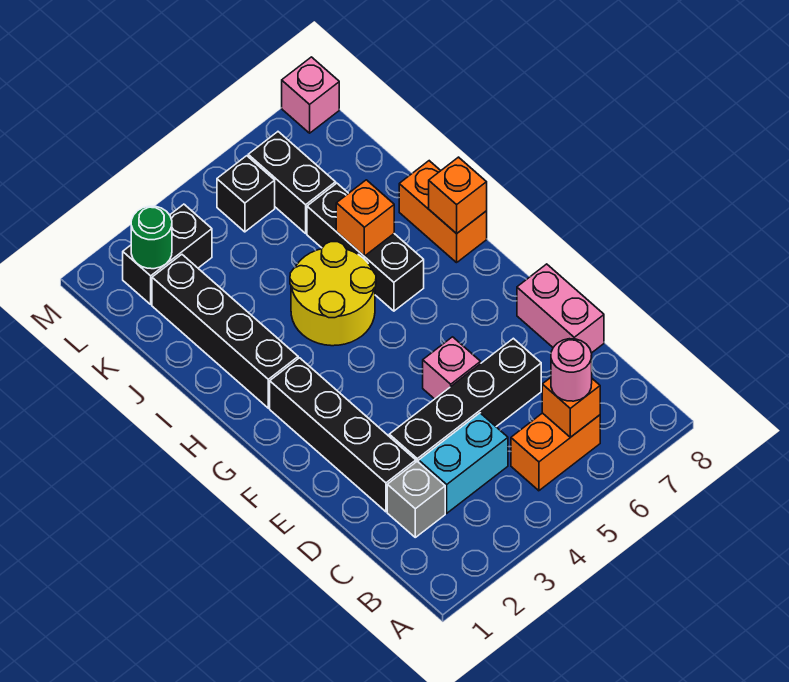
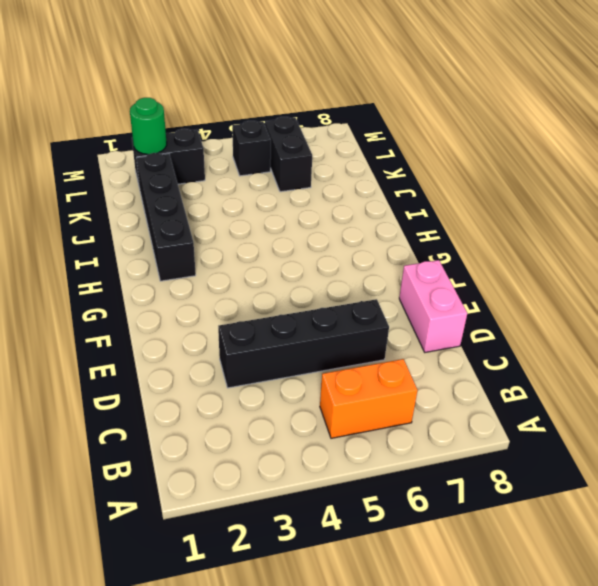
none -> grey 1x1 brick [387,461,445,537]
none -> cyan 1x2 brick [419,413,508,513]
none -> black 1x4 brick [270,358,416,512]

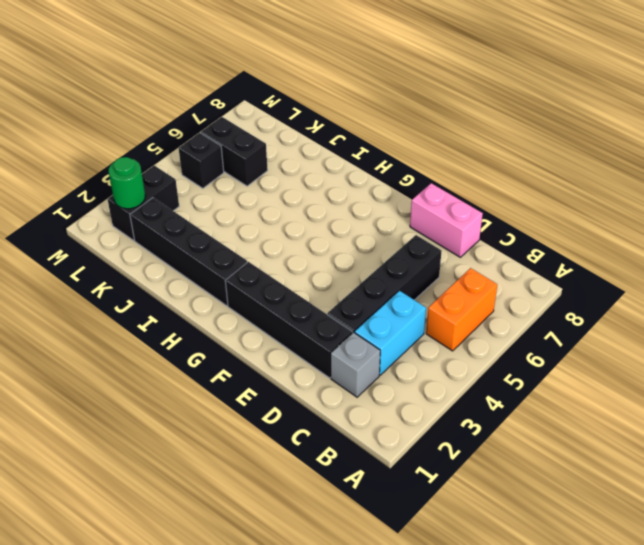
none -> pink 1x1 brick [423,337,481,399]
none -> yellow 2x2 round brick [290,242,376,346]
none -> black 1x3 brick [307,183,424,311]

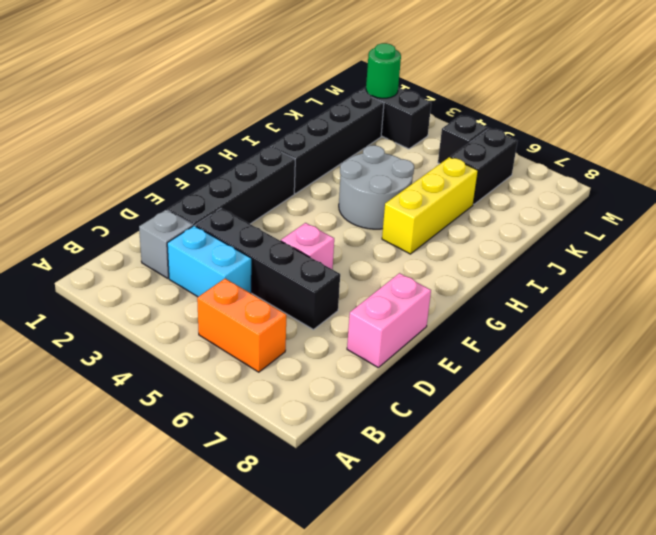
grey 2x2 round brick [339,145,414,229] -> yellow 2x2 round brick [290,242,376,346]
yellow 1x3 brick [382,157,478,254] -> black 1x3 brick [307,183,424,311]
none -> orange 1x2 brick [399,161,487,263]
none -> pink 1x1 brick [282,57,339,133]
none -> orange 1x1 brick [542,378,600,437]

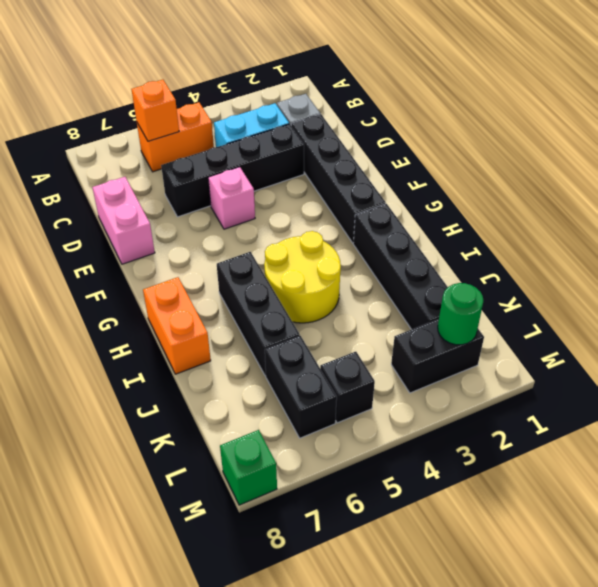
green 1x1 brick [220,430,277,505] -> pink 1x1 brick [282,57,339,133]
none -> orange 1x1 brick [429,157,487,234]
none -> orange 1x1 brick [336,180,394,256]
none -> pink 1x1 round brick [551,339,592,401]

